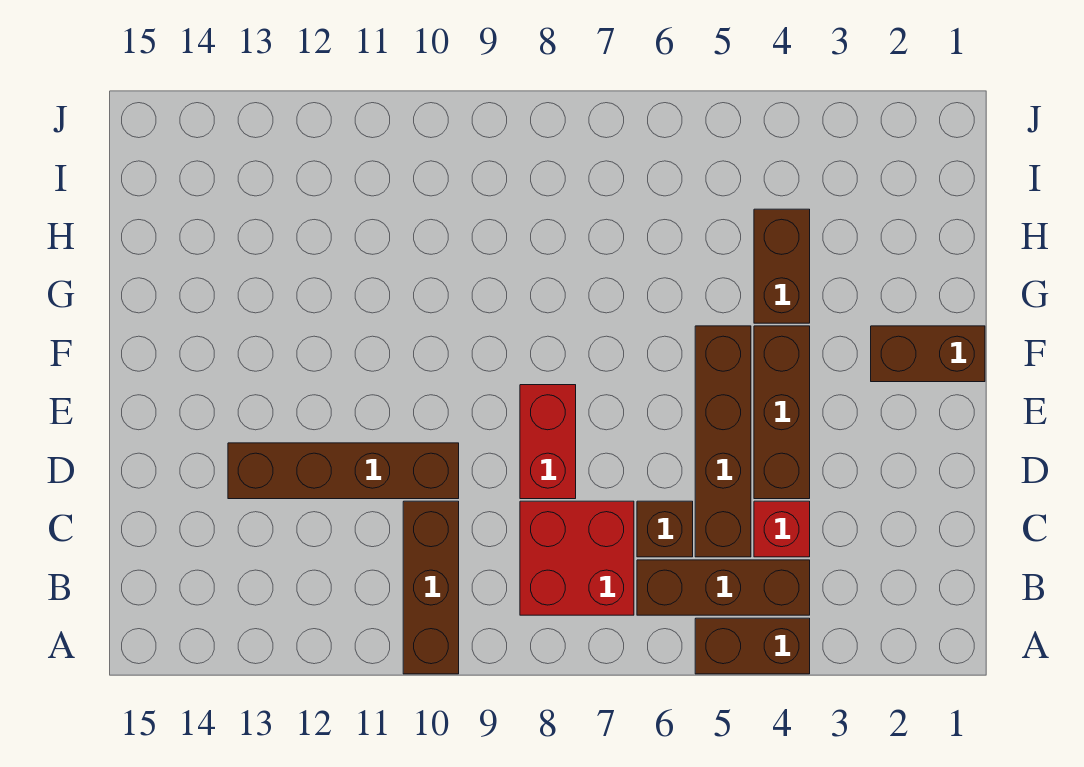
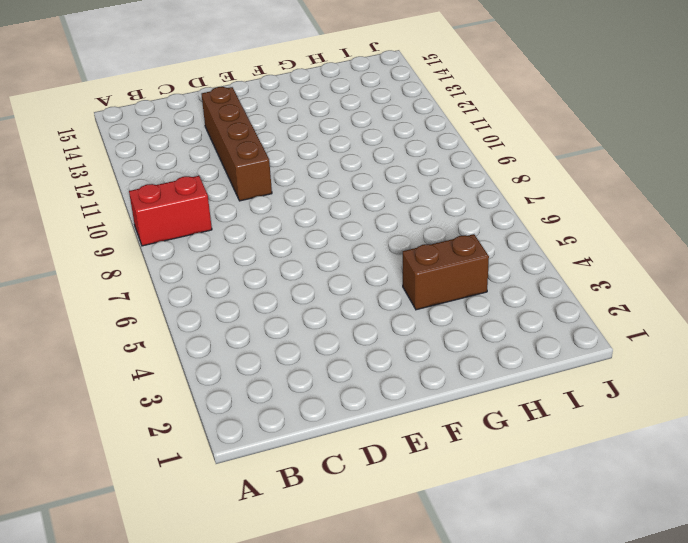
red 1x2 brick [129,176,212,246] -> red 1x2 brick moved to [520,385,576,499]
none -> brown 1x2 brick [695,618,810,674]
none -> brown 1x3 brick [403,501,459,674]
none -> brown 1x3 brick [637,560,810,615]

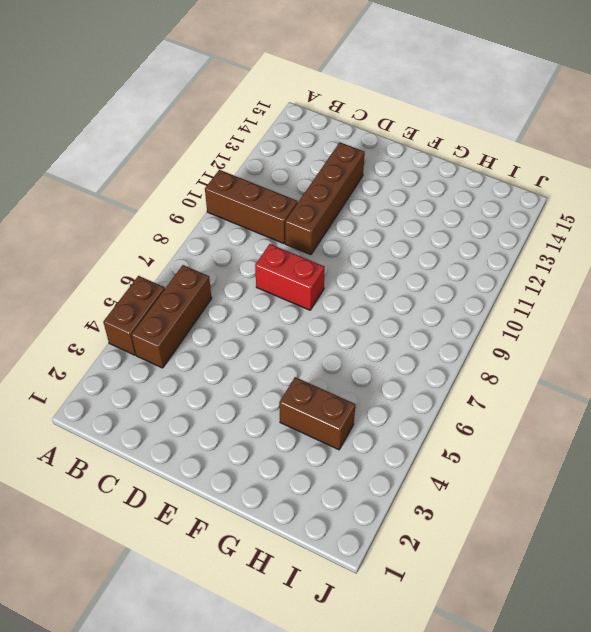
none -> red 2x2 brick [520,501,634,615]
none -> red 1x1 brick [754,501,810,557]
none -> brown 1x4 brick [695,326,751,557]

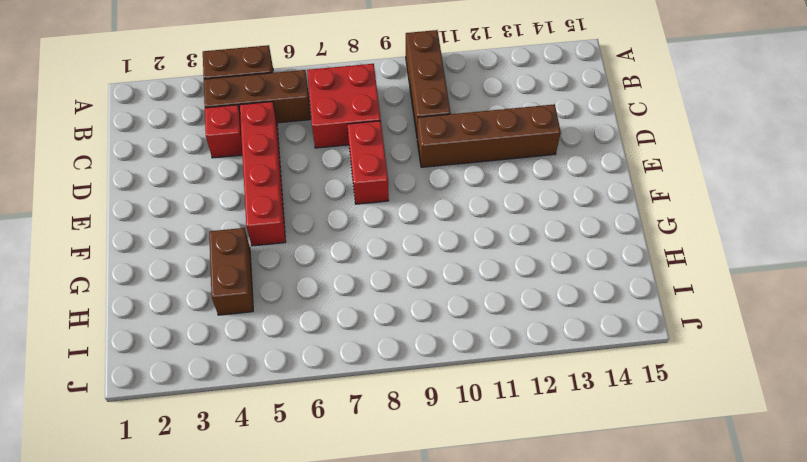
red 1x4 brick [240,102,286,246] -> brown 1x4 brick [695,326,751,557]
none -> brown 1x1 brick [637,501,693,557]
none -> brown 1x3 brick [754,326,810,499]
none -> brown 1x2 brick [871,326,985,382]

